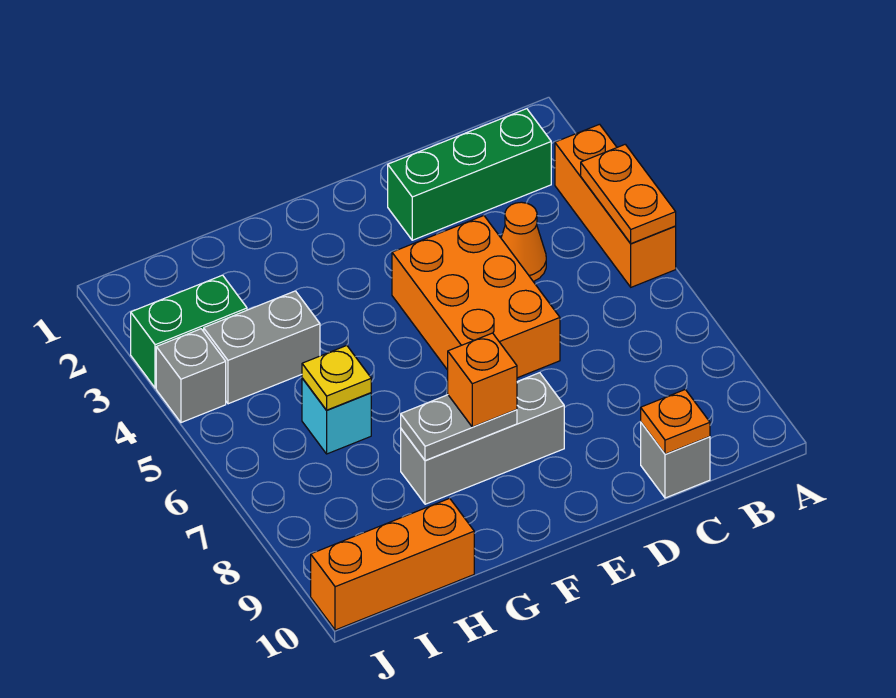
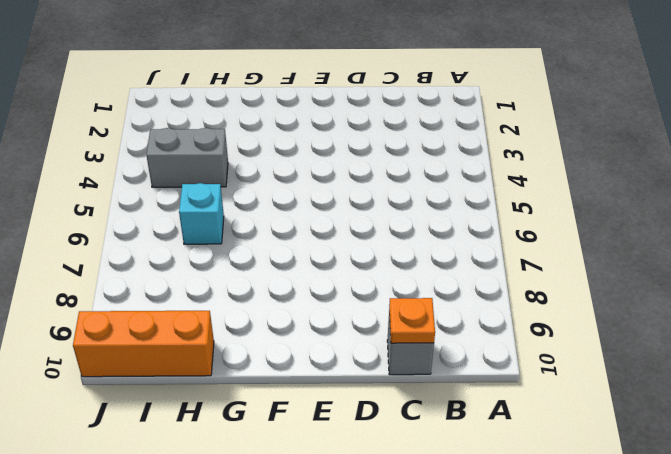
none -> orange 1x3 brick [555,124,676,287]
none -> green 1x3 brick [388,109,551,240]
none -> orange 1x1 cone [501,202,546,282]

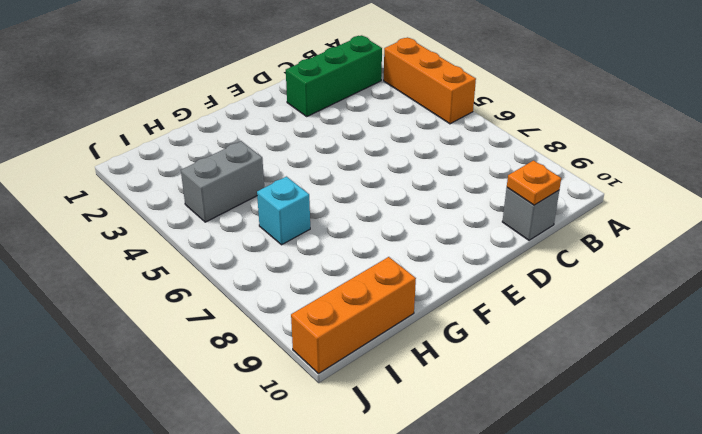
none -> orange 1x1 cone [501,202,546,282]
none -> orange 2x3 brick [392,216,560,378]
none -> grey 1x3 brick [401,373,564,504]

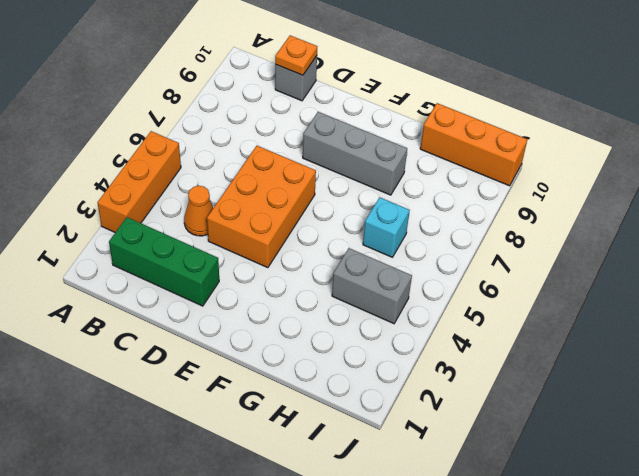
none -> green 1x2 brick [131,275,247,388]
none -> grey 1x1 brick [156,329,226,423]
none -> orange 1x2 plate [581,144,676,244]

